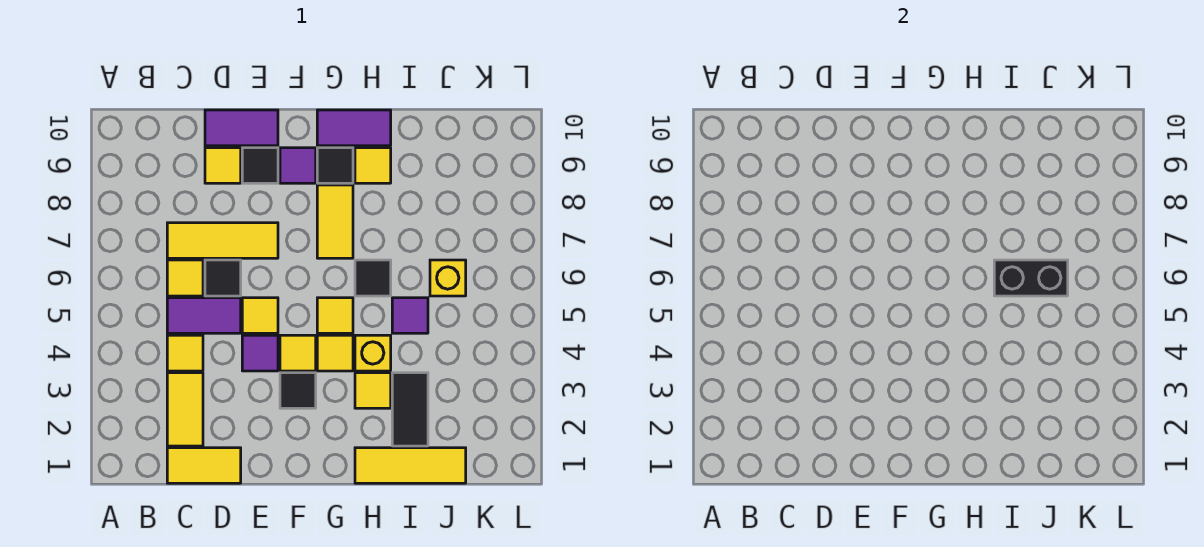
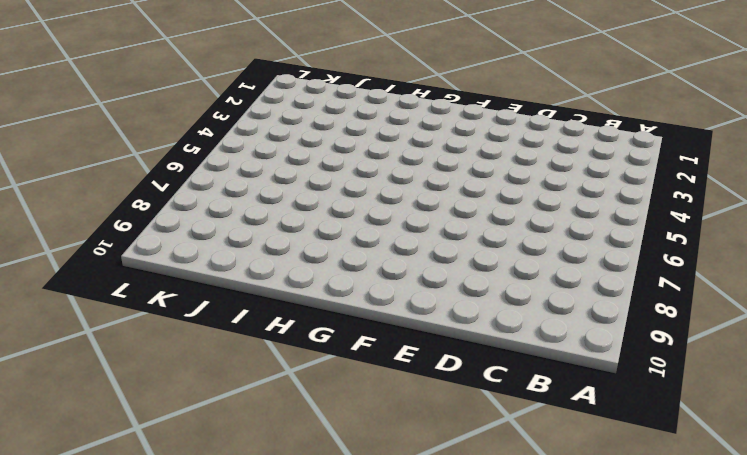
none -> yellow 1x2 tile [167,448,241,483]
none -> yellow 1x2 tile [167,373,203,446]
none -> yellow 1x1 tile [167,335,203,371]

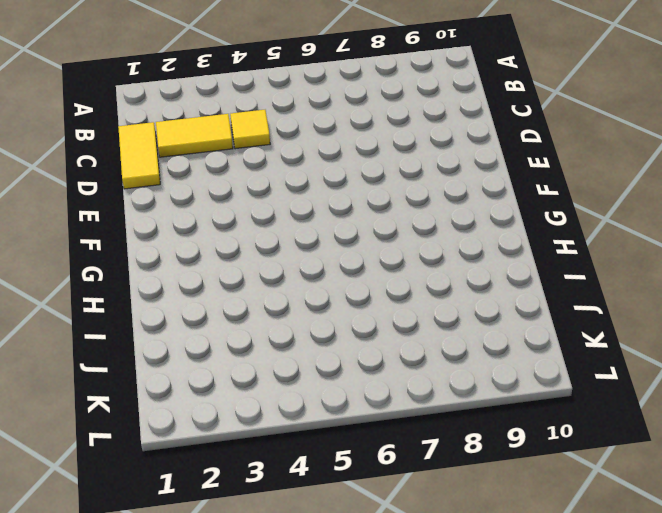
none -> purple 1x2 tile [167,298,241,333]
none -> yellow 1x1 tile [167,260,203,296]
none -> yellow 1x3 tile [167,223,278,258]

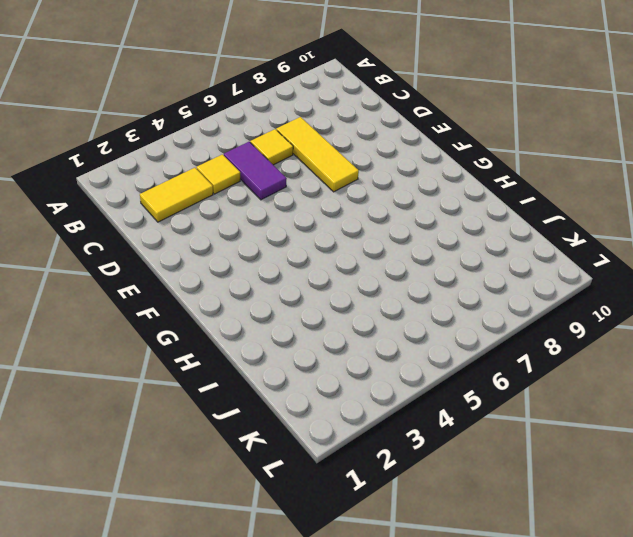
none -> yellow 1x2 tile [167,448,241,483]
none -> black 1x1 tile [205,260,241,296]
none -> yellow 1x1 tile [205,148,241,183]

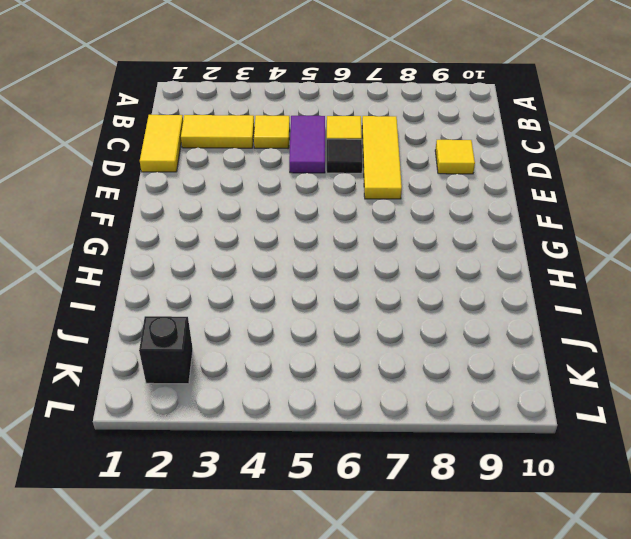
black 1x1 brick [139,316,193,384] -> none
none -> purple 1x2 tile [205,110,278,146]
none -> purple 1x1 tile [242,335,278,371]
none -> yellow 1x1 tile [242,298,278,333]

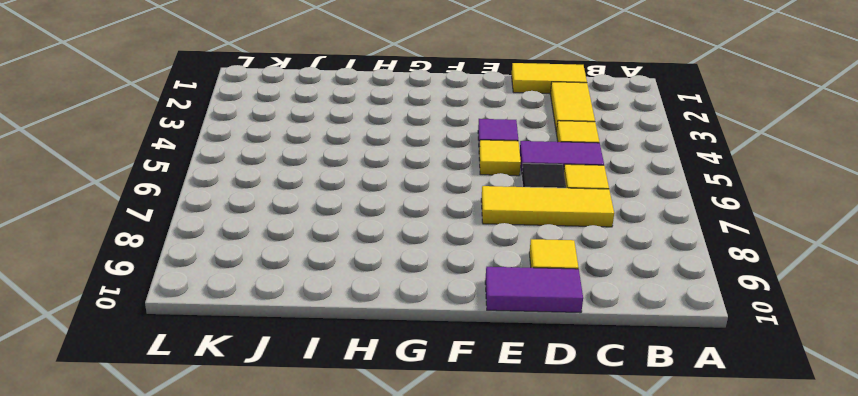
none -> black 1x1 tile [242,148,278,183]
none -> black 1x1 tile [280,373,316,408]
none -> yellow 1x1 tile [280,335,316,371]

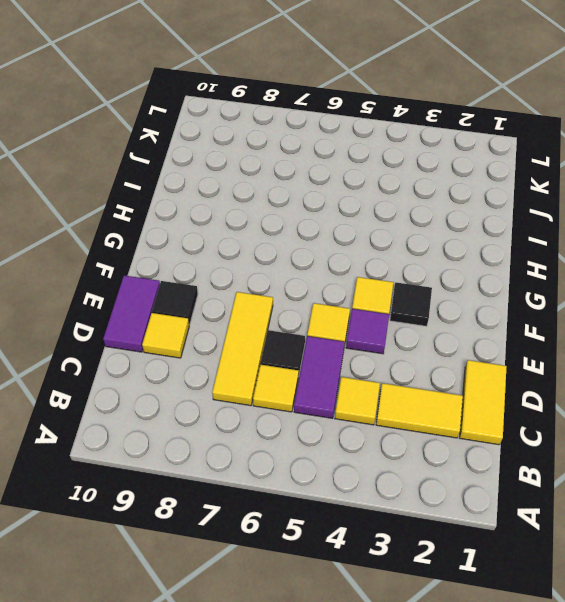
none -> purple 1x1 tile [280,148,316,183]
none -> yellow 1x1 tile [317,335,353,371]
none -> yellow 1x1 tile [317,298,353,333]

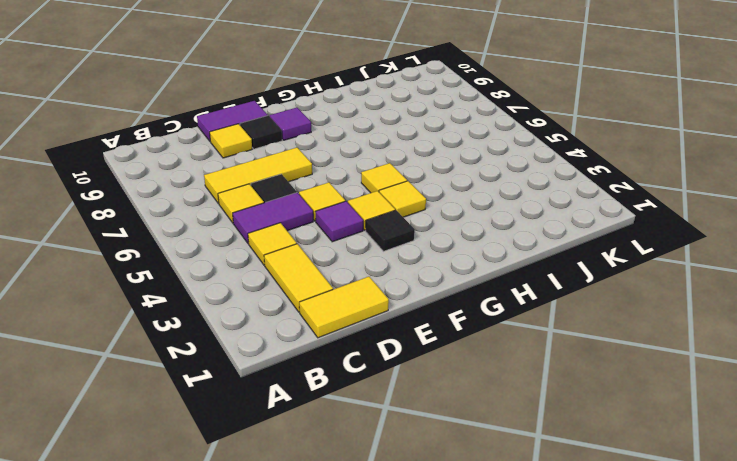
none -> yellow 1x2 tile [317,185,353,258]
none -> black 1x1 tile [317,148,353,183]
none -> purple 1x2 tile [317,110,391,146]

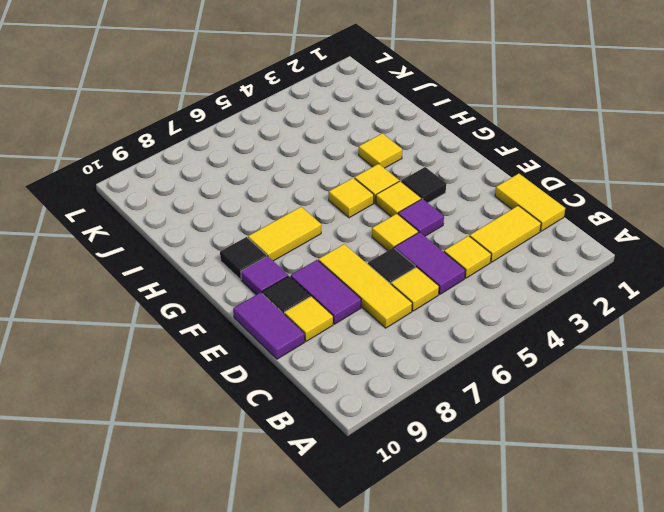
purple 1x2 tile [291,260,361,324] -> purple 1x2 tile moved to [317,110,391,146]
none -> yellow 1x3 tile [355,448,466,483]
none -> yellow 1x1 brick [355,335,391,371]
none -> black 1x1 tile [355,260,391,296]

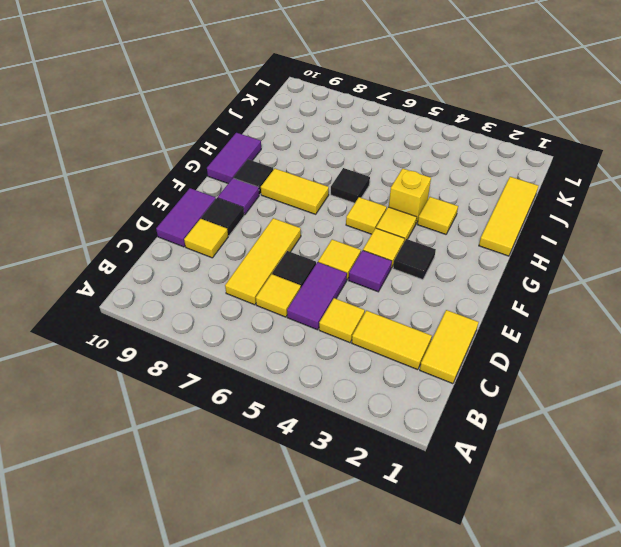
none -> yellow 1x1 tile [355,148,391,183]
none -> black 1x2 tile [392,373,428,446]
none -> purple 1x1 tile [392,298,428,333]

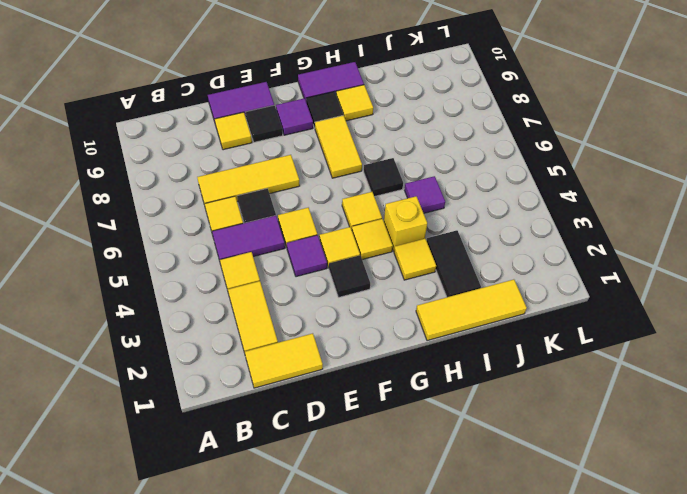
none -> yellow 1x1 brick [430,260,466,296]
none -> black 1x2 brick [994,260,1068,296]

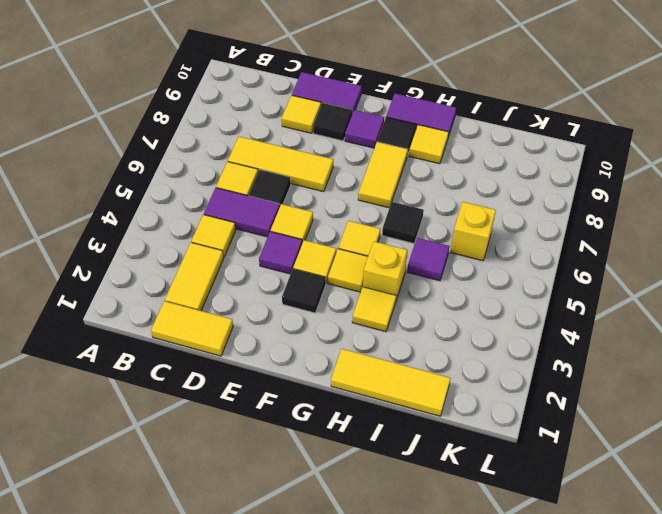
none -> black 1x2 tile [392,373,428,446]
none -> black 1x2 brick [994,260,1068,296]

